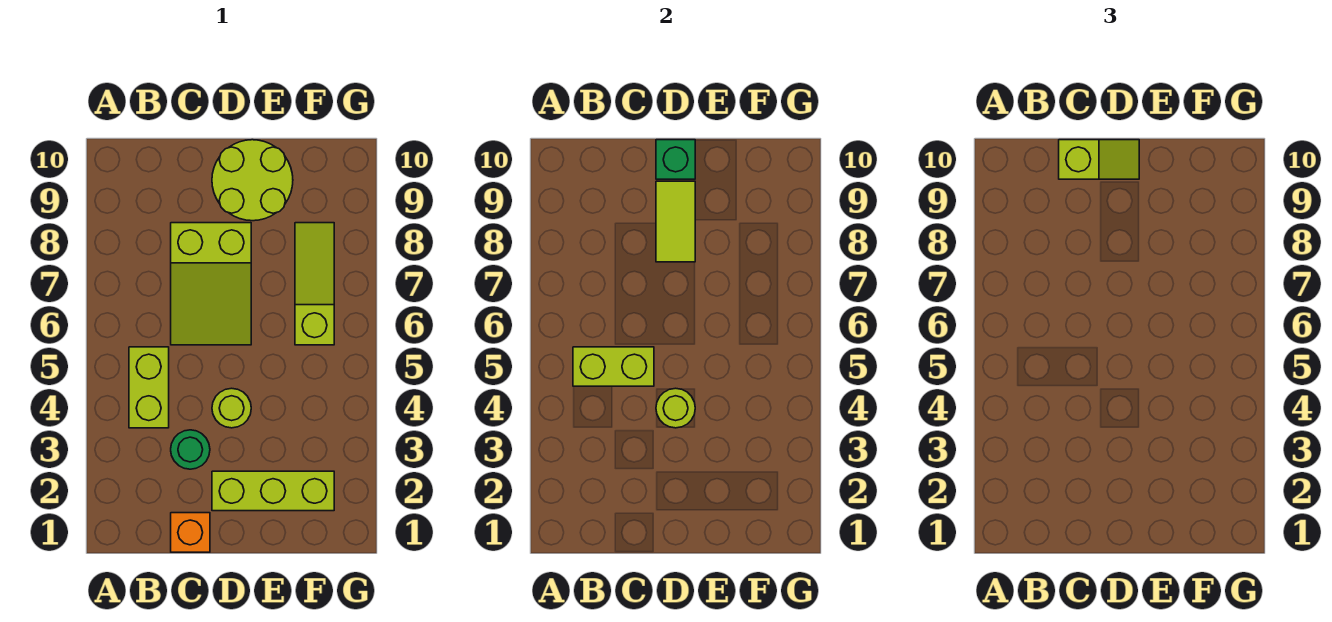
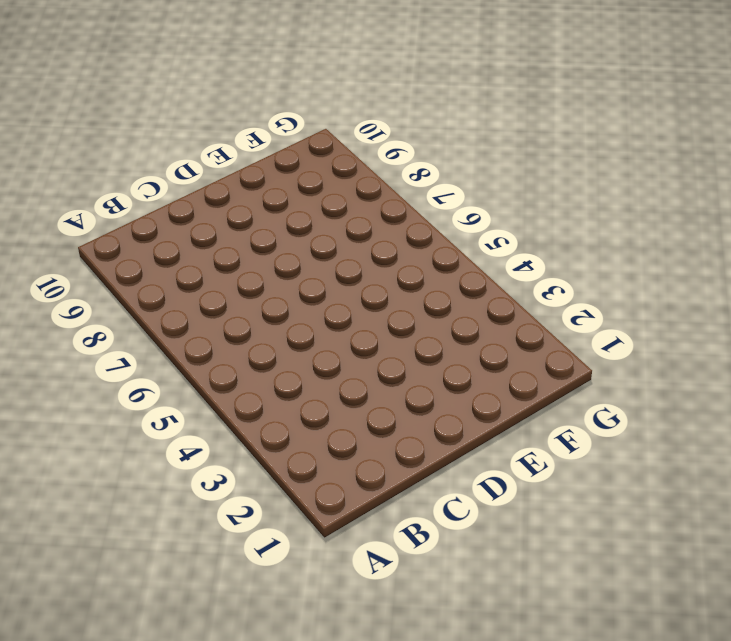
none -> lime 1x2 brick [129,347,169,428]
none -> orange 1x1 brick [171,513,210,552]
none -> green 1x1 round brick [171,430,210,469]

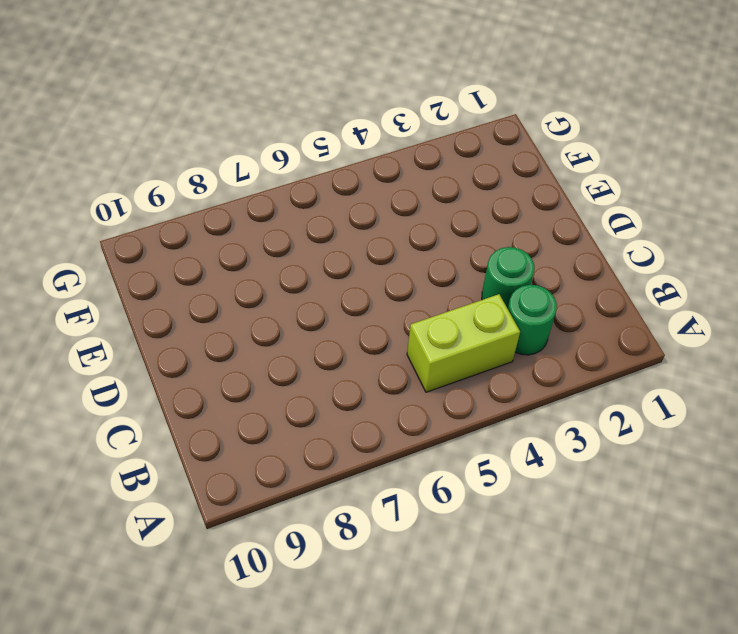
green 1x1 round brick [508,285,557,355] -> none
none -> orange 1x1 brick [171,513,210,552]
none -> lime 2x3 slope [171,223,251,345]
none -> lime 1x3 brick [212,471,334,511]

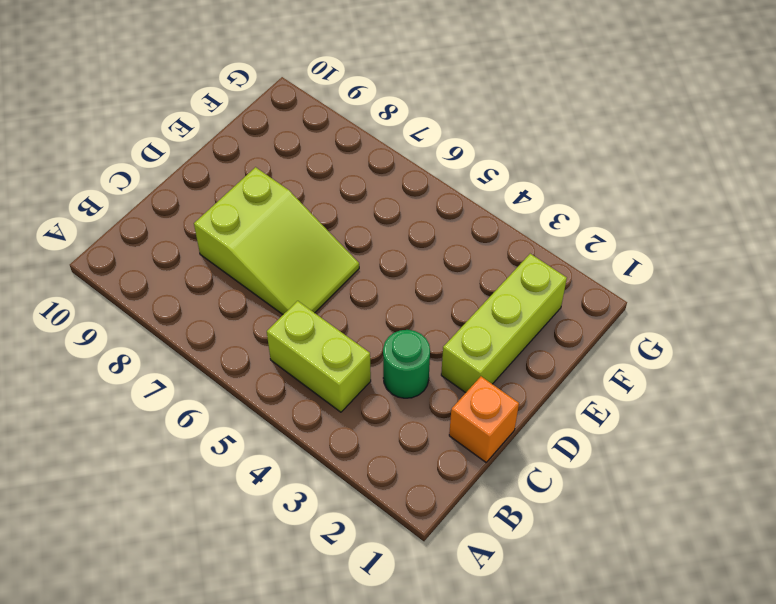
none -> lime 1x1 round brick [212,388,251,428]
none -> lime 2x2 round brick [212,140,293,221]
none -> lime 1x3 slope [295,223,334,345]

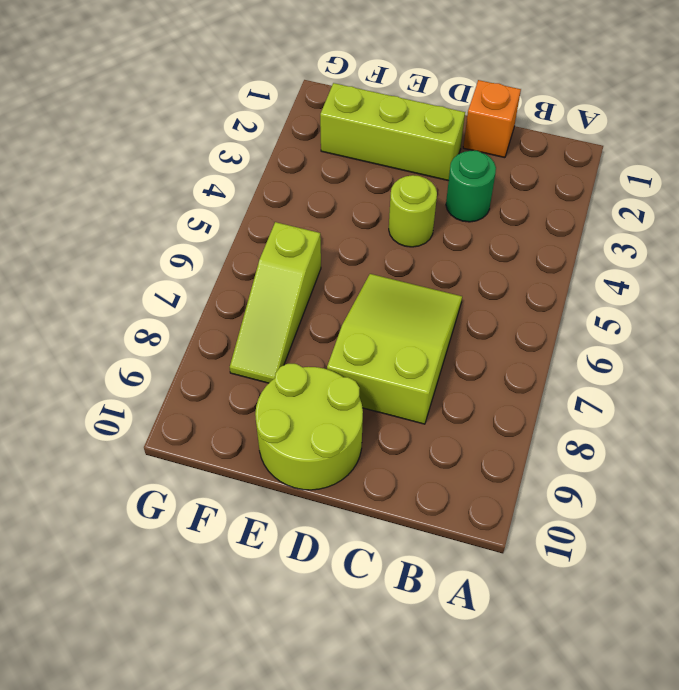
none -> lime 1x2 brick [129,347,169,428]
none -> lime 1x2 brick [573,347,654,386]
none -> lime 1x1 round brick [656,388,695,428]

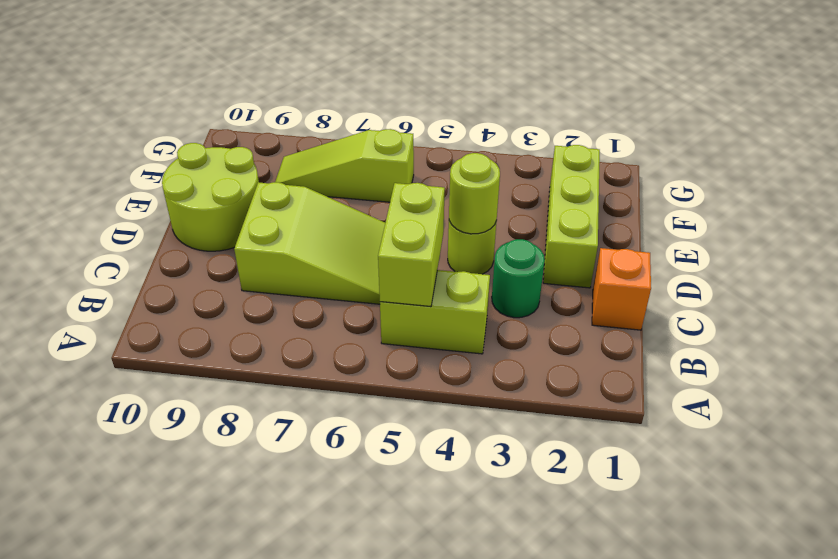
none -> lime 1x2 tile [656,181,695,262]
none -> green 1x1 brick [656,140,695,179]
none -> lime 1x2 slope [1059,140,1139,179]

